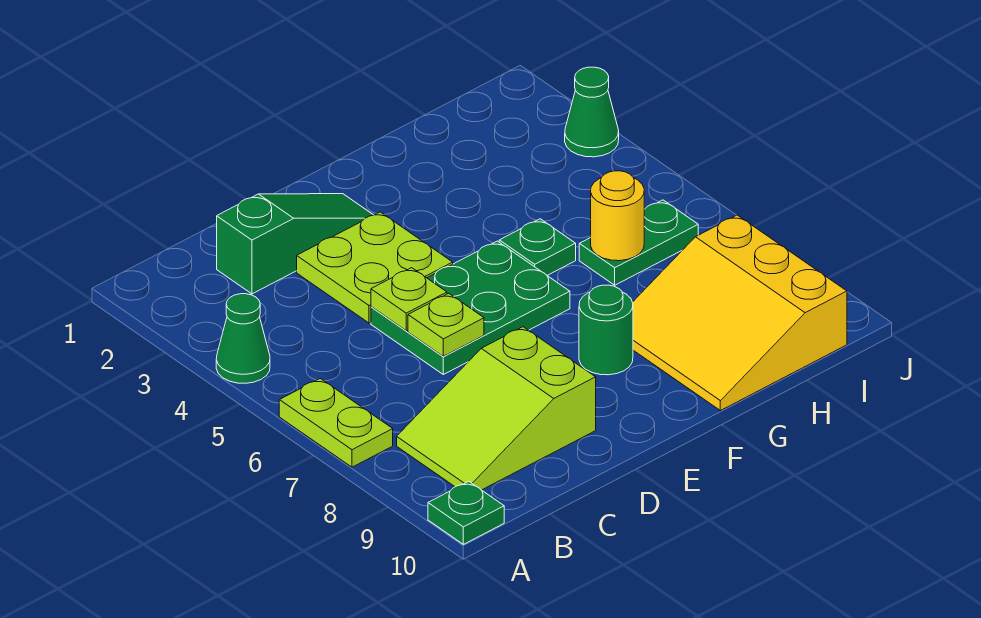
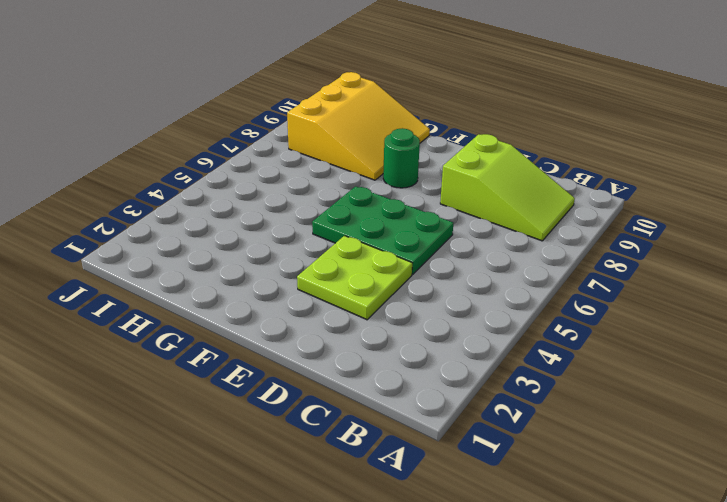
none -> green 1x1 cone [216,294,270,383]
none -> lime 1x2 plate [279,379,393,467]
none -> green 1x1 plate [428,481,504,544]

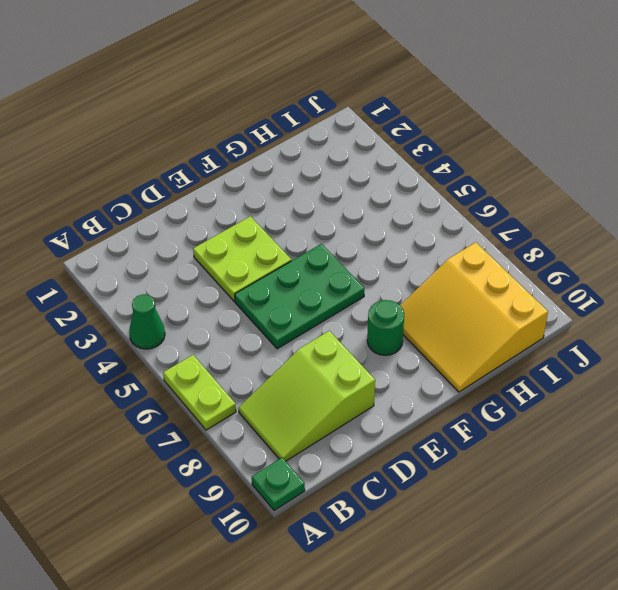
none -> green 1x3 slope [217,194,373,294]
none -> green 1x1 plate [499,219,576,276]
none -> green 1x2 plate [579,200,698,285]

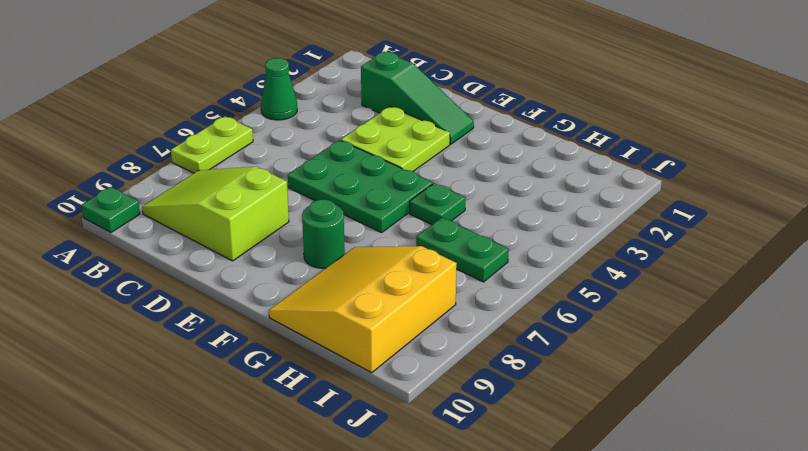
none -> green 1x1 cone [565,67,619,157]
none -> lime 1x1 plate [371,268,447,331]
none -> lime 1x1 plate [408,293,484,356]

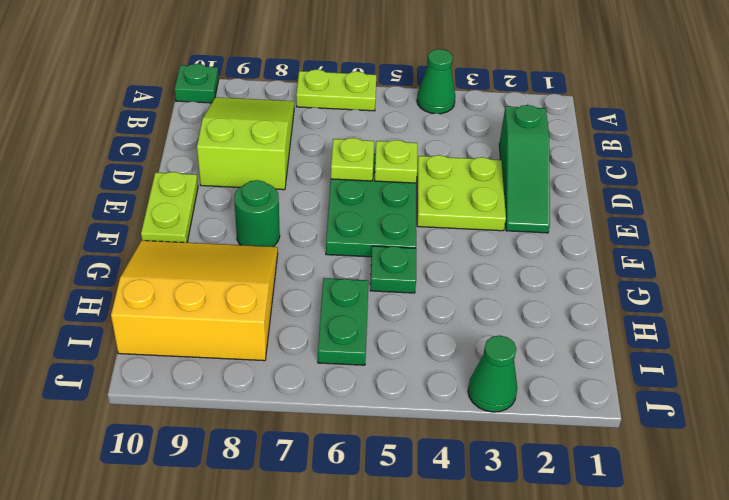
lime 1x2 plate [141,172,198,243] -> none
none -> yellow 1x1 round brick [591,171,644,261]

